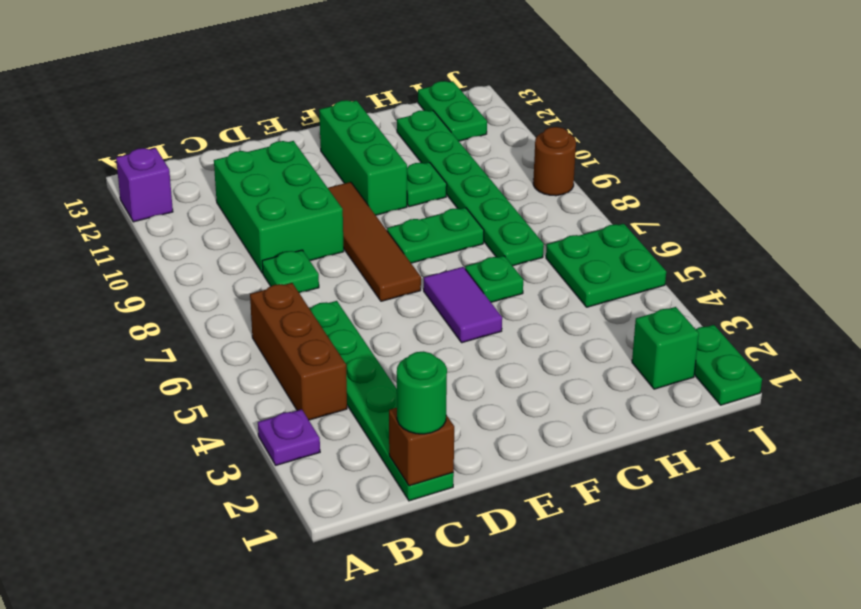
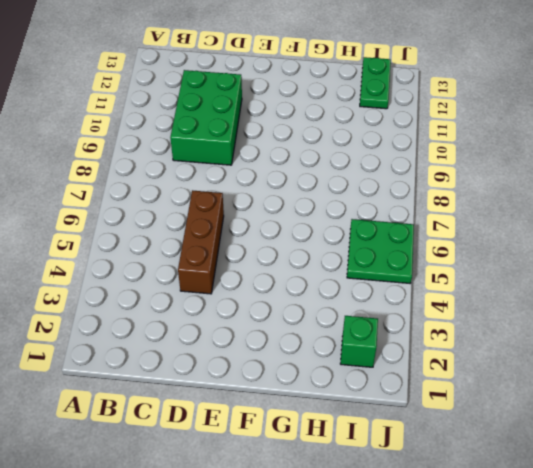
brown 1x3 brick [178,190,224,294] -> brown 1x3 brick moved to [250,283,347,420]
none -> purple 1x1 plate [258,409,320,465]
none -> purple 1x1 brick [116,148,173,222]
none -> green 1x6 plate [309,301,454,501]

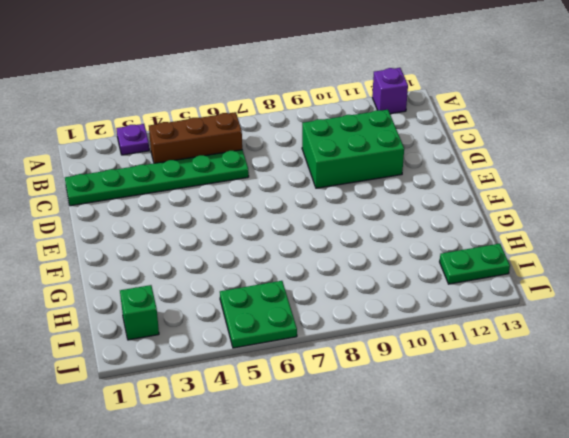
none -> green 1x1 plate [262,250,319,293]
none -> brown 1x4 tile [328,182,421,301]
none -> purple 1x2 tile [424,267,502,343]

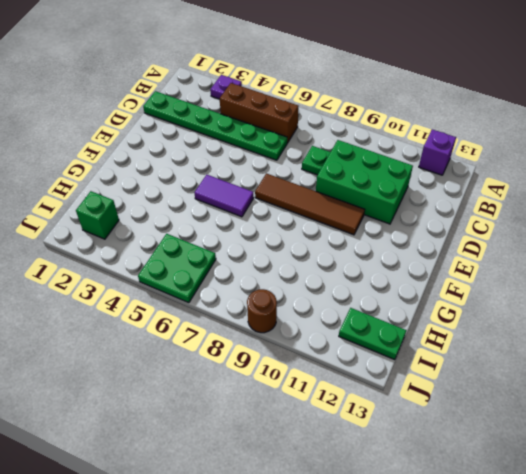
none -> green 1x2 plate [387,208,484,263]
none -> green 1x3 brick [319,100,407,215]
none -> green 1x1 plate [465,256,523,302]

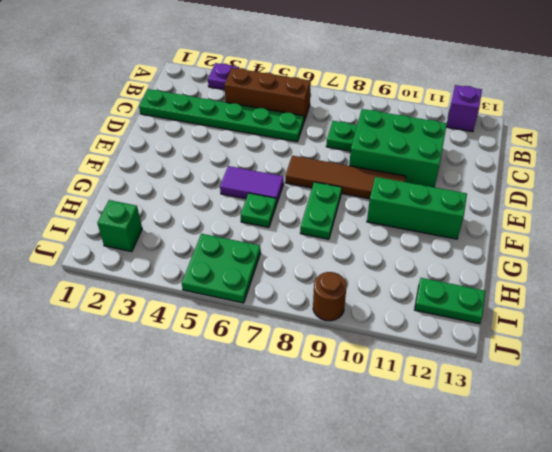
none -> green 1x1 plate [407,162,447,207]
none -> green 1x6 plate [397,110,544,266]
none -> green 1x2 plate [694,325,762,405]

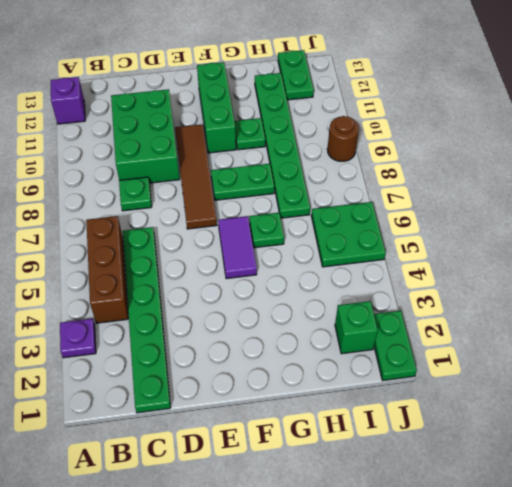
none -> brown 1x1 brick [389,408,454,486]
none -> green 1x1 round brick [397,351,447,434]

